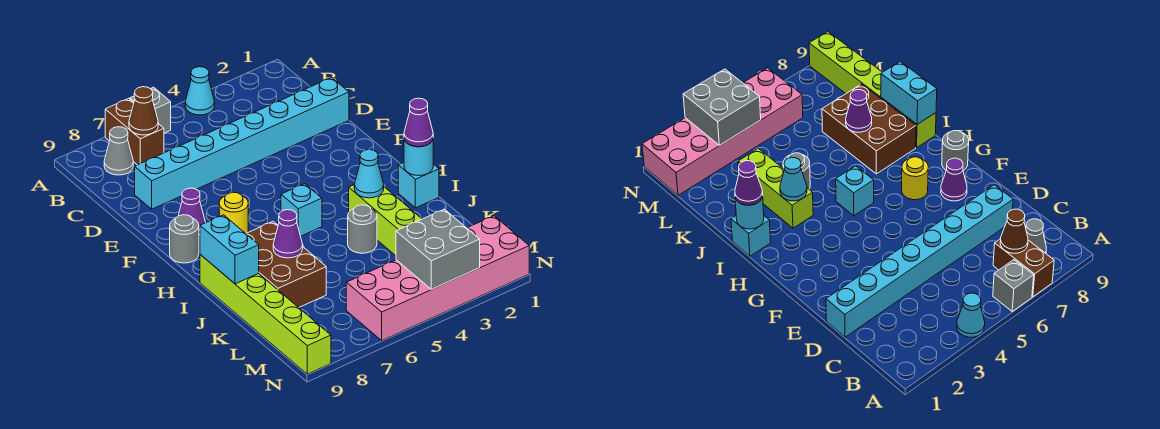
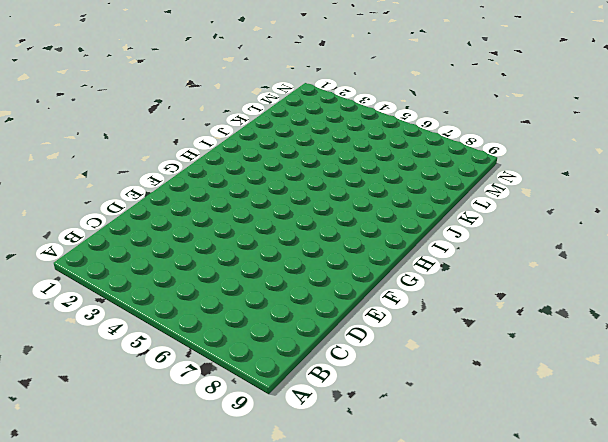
none -> cyan 1x1 cone [185,67,215,115]
none -> grey 1x1 brick [130,87,171,133]
none -> brown 1x2 brick [105,98,164,165]

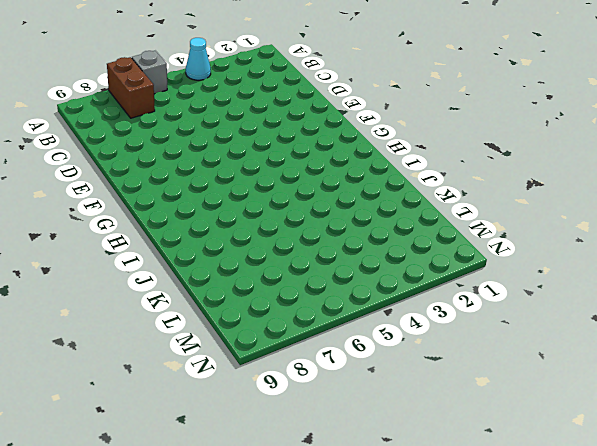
none -> grey 1x1 cone [104,127,133,175]
none -> cyan 1x8 brick [135,77,349,209]
none -> purple 1x1 cone [178,188,206,235]

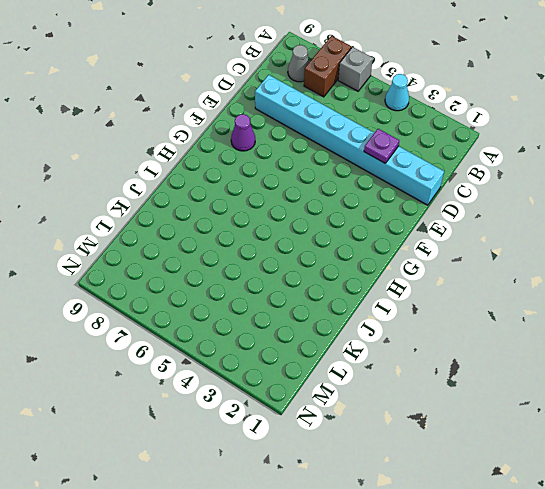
purple 1x1 plate [364,129,399,163] -> none
none -> yellow 1x1 round brick [219,192,248,233]
none -> grey 1x1 round brick [170,215,199,263]
none -> cyan 1x1 brick [281,184,322,236]

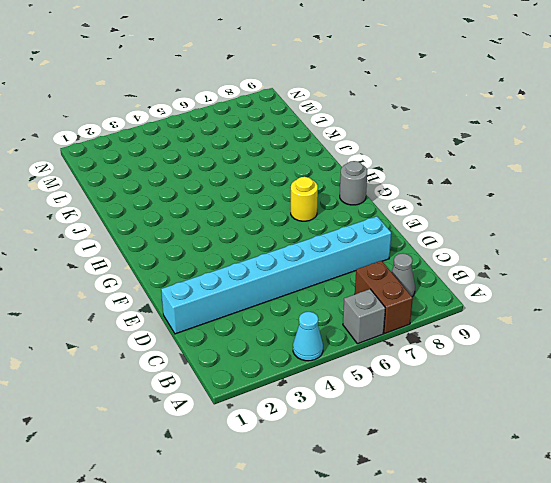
none -> purple 1x1 cone [178,188,206,235]
none -> cyan 1x1 brick [281,184,322,236]
none -> cyan 1x1 brick [398,162,439,208]

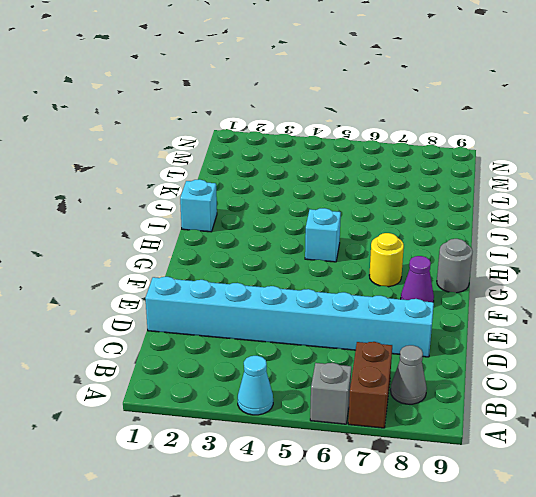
none -> lime 1x3 brick [349,185,422,256]
none -> brown 2x3 brick [246,222,326,307]
none -> lime 1x6 brick [200,255,331,374]

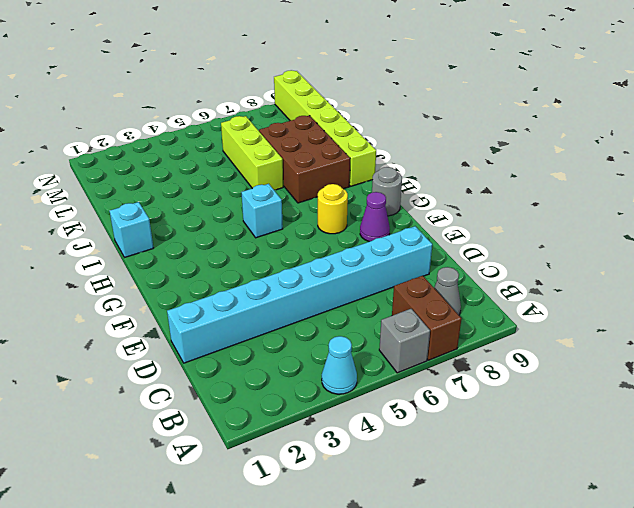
lime 1x3 brick [221,116,283,190] -> lime 1x3 brick moved to [349,185,422,256]
none -> grey 1x1 round brick [348,205,377,253]
none -> pink 2x6 brick [346,216,529,340]
none -> brown 1x1 cone [129,87,158,135]

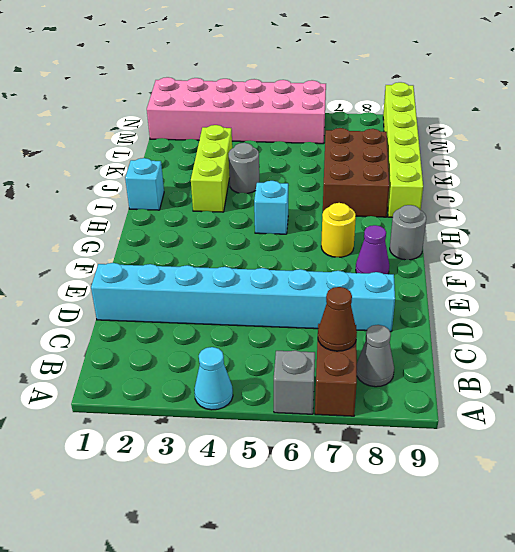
none -> cyan 1x1 round brick [404,140,433,176]
none -> cyan 1x1 cone [354,150,384,198]
none -> cyan 1x2 brick [200,215,259,284]

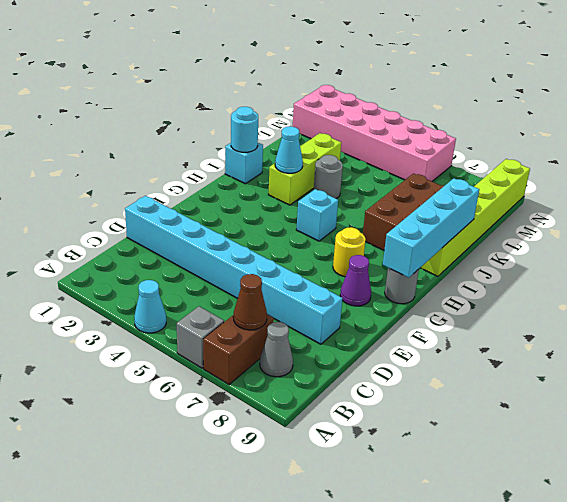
cyan 1x4 brick [383,178,479,278] -> cyan 1x2 brick [200,215,259,284]
none -> purple 1x1 cone [273,210,303,258]
none -> grey 2x2 brick [396,209,480,289]
none -> purple 1x1 cone [404,98,433,147]

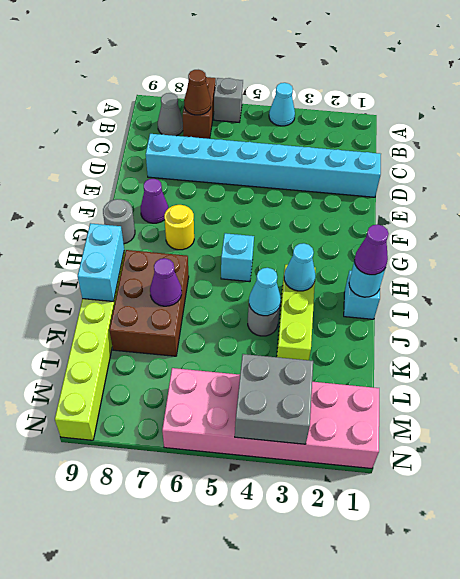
cyan 1x1 cone [249,268,281,316] -> none

